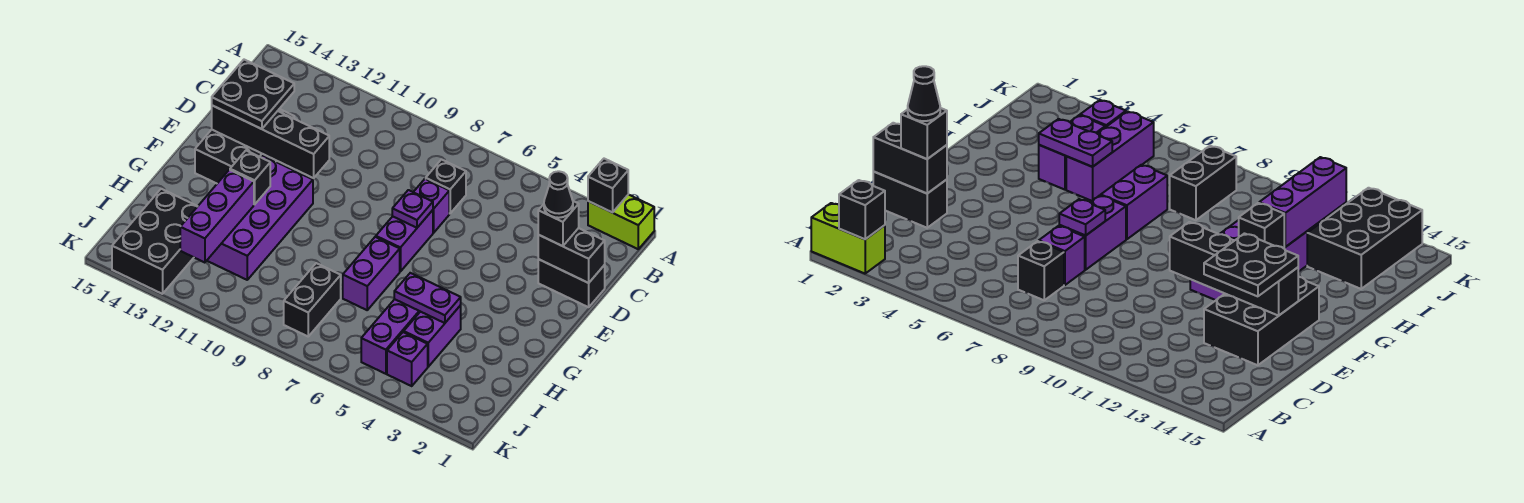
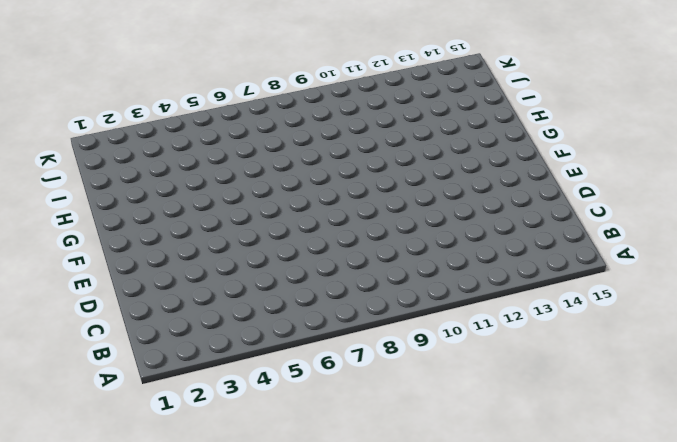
none -> lime 1x2 brick [588,195,654,249]
none -> black 1x1 brick [426,160,466,213]
none -> black 1x2 brick [538,259,605,307]

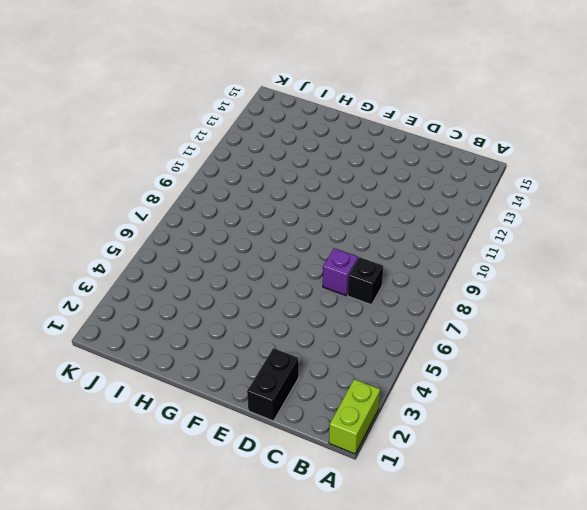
none -> black 2x3 brick [195,109,294,183]
none -> purple 1x2 brick [376,210,433,272]
none -> purple 2x4 brick [207,156,313,280]

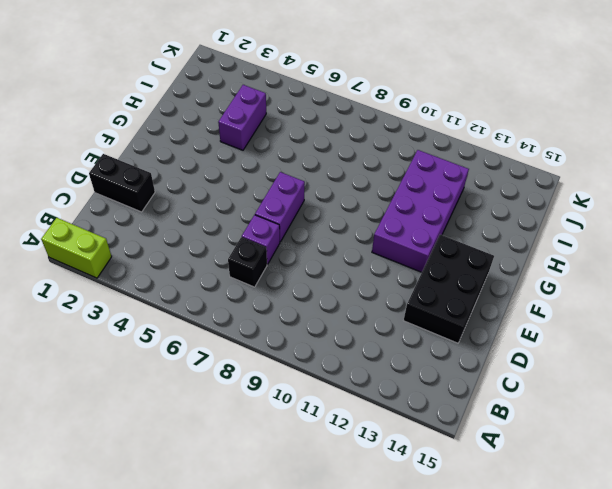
none -> purple 1x2 brick [343,237,400,310]
none -> purple 1x3 brick [361,299,420,374]
none -> black 1x2 brick [284,263,341,336]

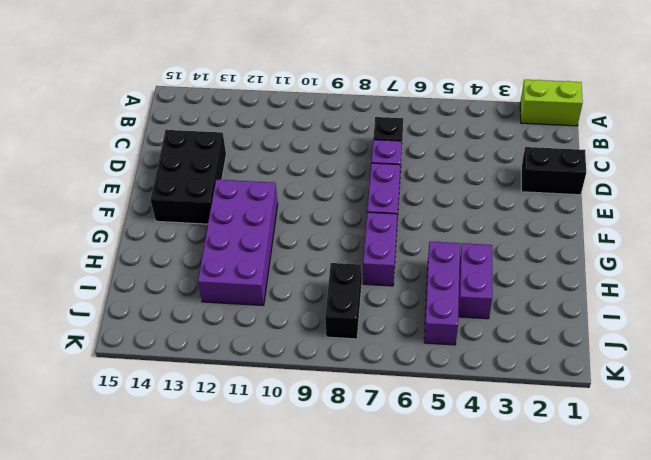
none -> black 2x3 brick [112,189,198,294]
none -> purple 1x1 brick [387,332,428,386]
none -> black 1x1 brick [588,159,628,213]

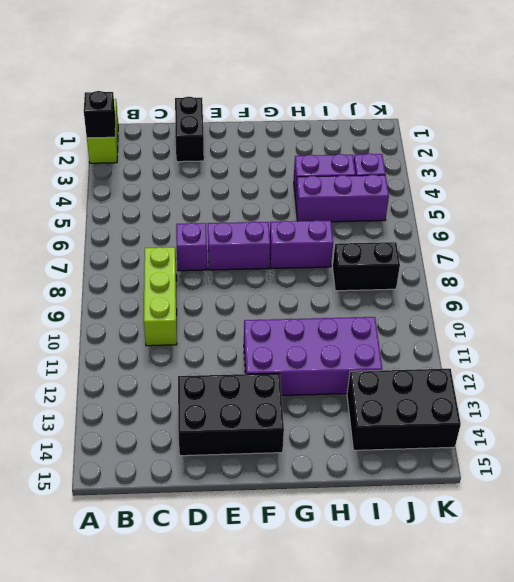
lime 1x3 brick [144,247,177,346] -> none
none -> black 1x1 brick [426,160,466,213]
none -> black 1x2 brick [538,228,605,283]
none -> purple 1x1 plate [392,190,433,228]

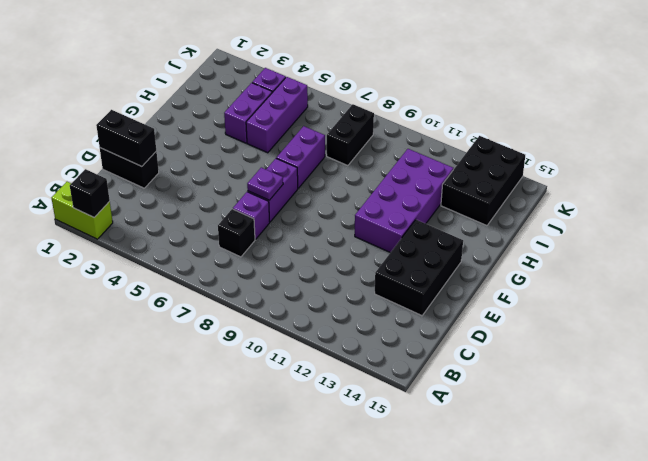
none -> black 1x4 brick [212,106,329,178]
none -> black 1x1 brick [230,151,270,204]
none -> purple 1x2 plate [394,273,461,323]

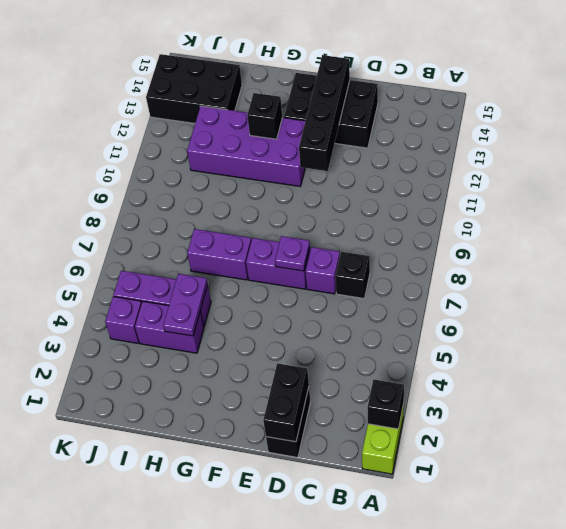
none -> black 1x2 brick [284,263,341,336]
none -> purple 1x3 brick [180,170,254,263]
none -> black 1x1 brick [538,201,579,246]

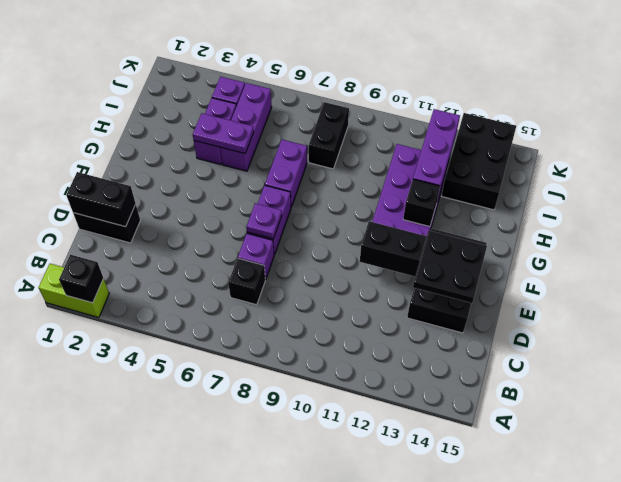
none -> black 1x1 brick [538,201,579,246]
none -> black 1x1 cone [544,171,573,218]

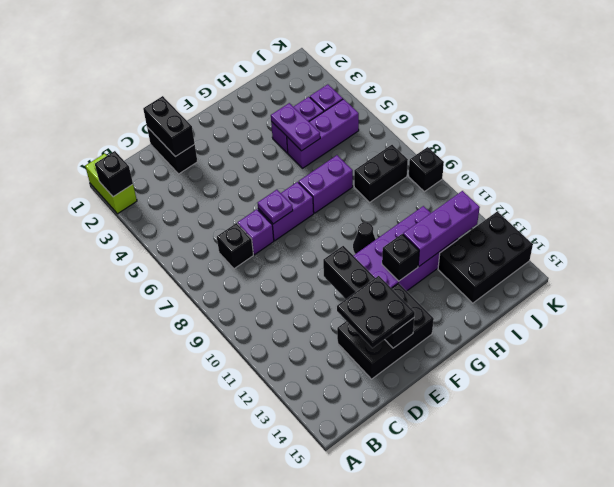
black 1x1 cone [353,222,376,254] -> black 1x1 cone moved to [544,171,573,218]
black 1x1 brick [409,147,444,192] -> black 1x1 brick moved to [538,201,579,246]

